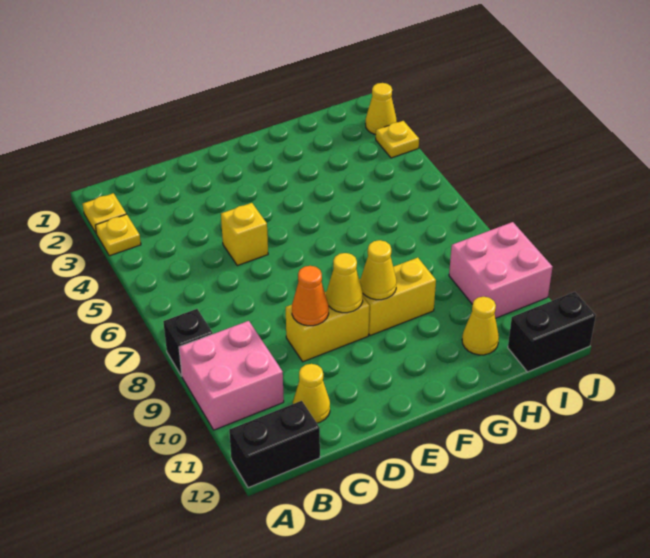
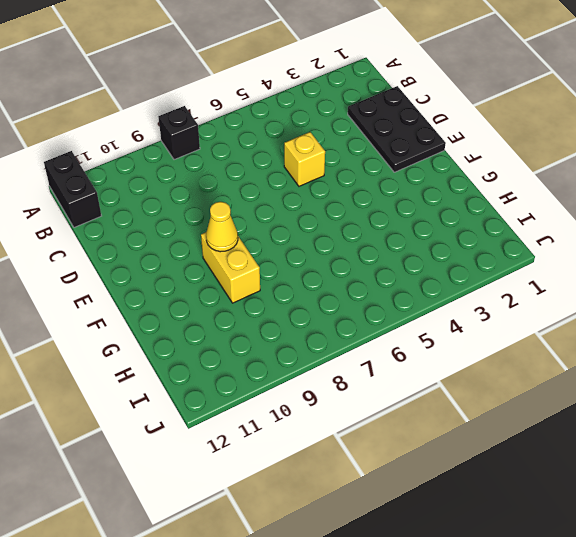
black 2x3 plate [348,86,446,172] -> none
none -> yellow 1x1 plate [83,193,126,234]
none -> yellow 1x1 plate [95,214,141,256]
none -> pink 2x2 brick [179,321,284,430]

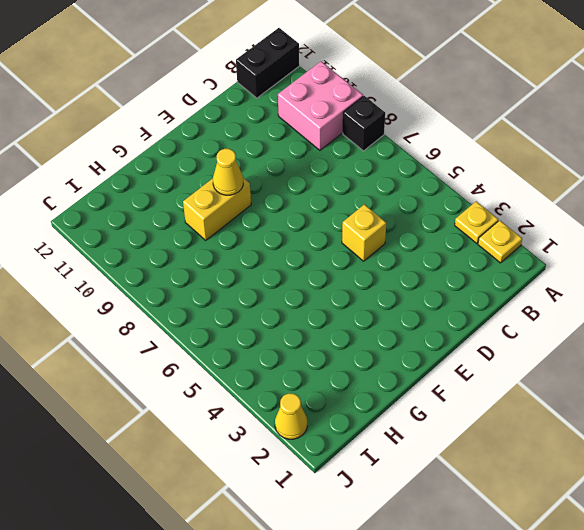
none -> yellow 1x1 cone [293,364,330,423]
none -> yellow 1x2 brick [286,292,369,362]
none -> yellow 1x1 cone [462,297,499,355]

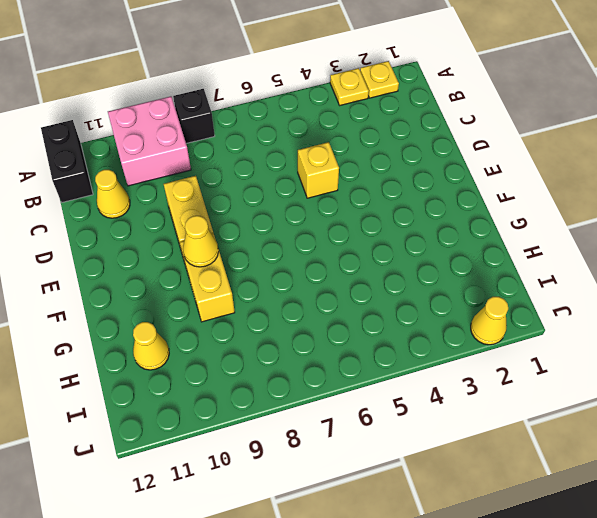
none -> pink 2x2 brick [449,222,552,318]
none -> black 1x2 brick [508,292,596,372]
none -> yellow 1x1 plate [376,121,419,158]

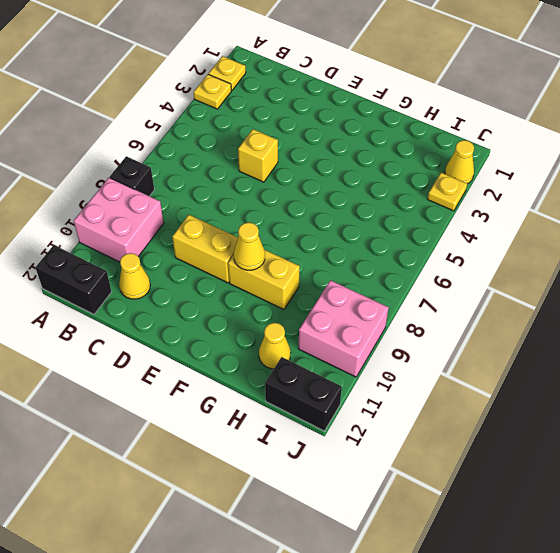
none -> orange 1x1 cone [292,266,329,326]
none -> yellow 1x1 cone [326,253,363,313]

